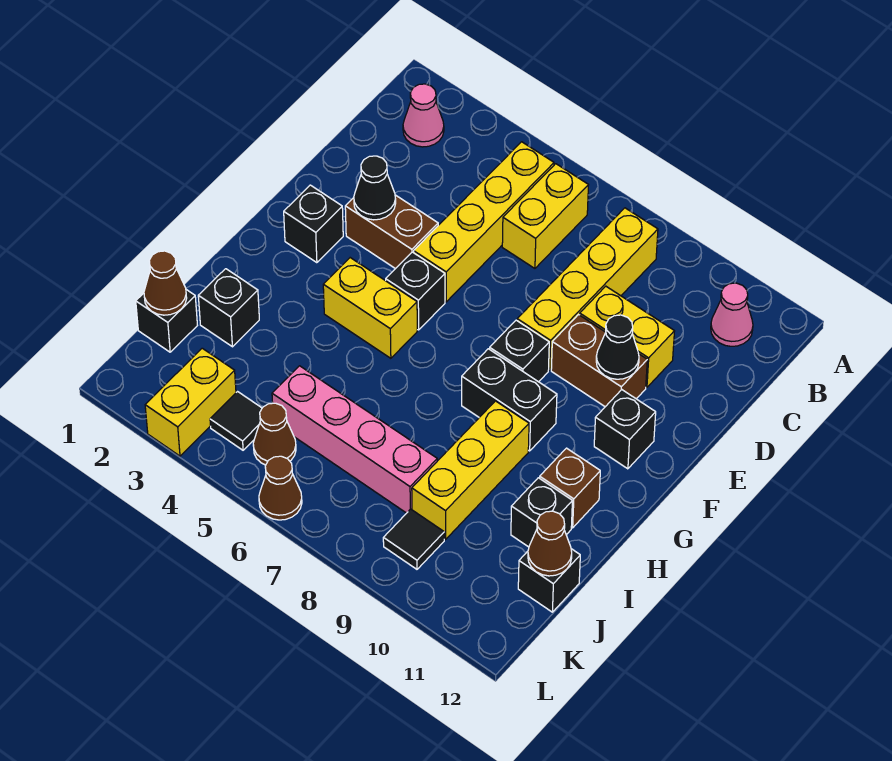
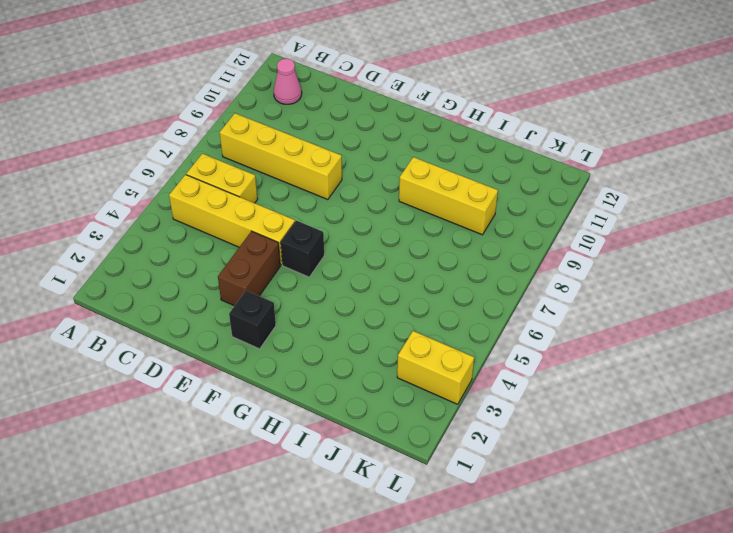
none -> pink 1x1 cone [403,84,444,147]
none -> yellow 1x2 brick [580,286,675,387]
none -> brown 1x2 brick [551,315,647,407]
none -> black 1x1 brick [490,320,549,382]

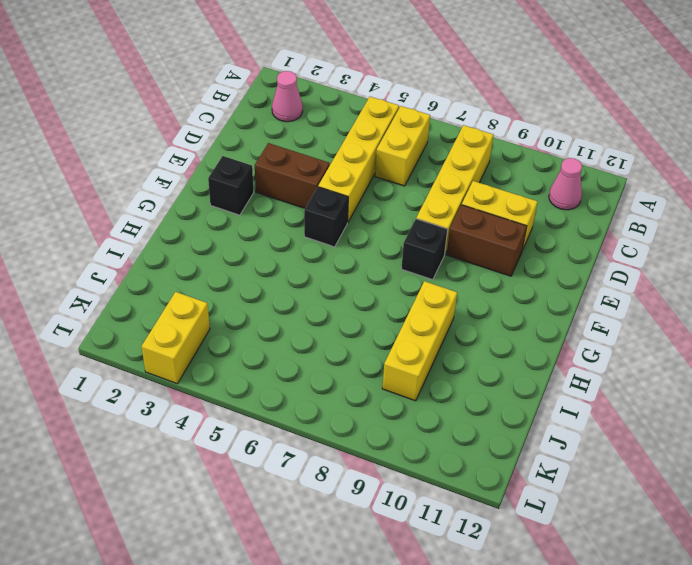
none -> black 1x1 brick [594,390,656,469]
none -> yellow 1x2 brick [323,258,417,358]
none -> black 1x2 brick [462,349,557,451]
none -> brown 1x1 brick [540,448,600,528]

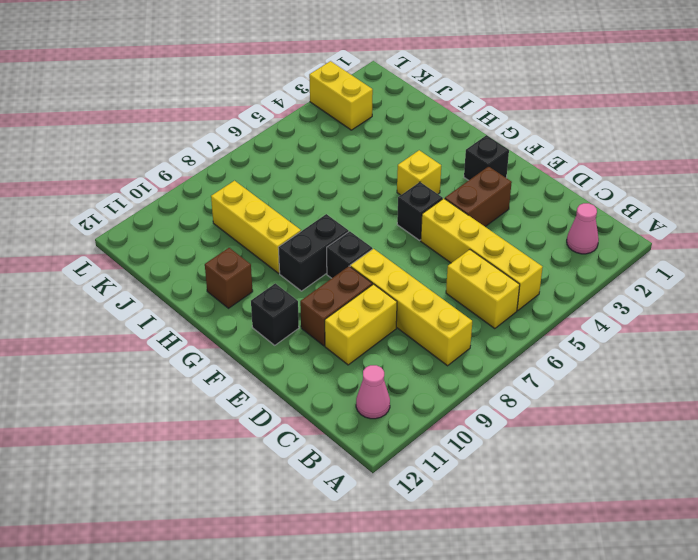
yellow 1x1 brick [397,150,441,195] -> yellow 1x2 brick [323,258,417,358]
none -> black 1x1 brick [198,269,259,347]
none -> black 1x1 brick [511,478,572,547]
none -> black 1x1 brick [136,290,197,352]
none -> pink 1x4 brick [272,366,437,513]

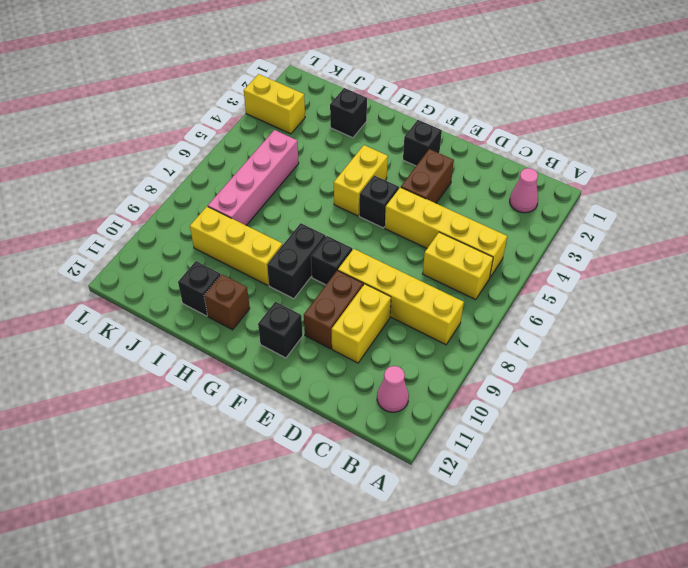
none -> black 1x1 brick [136,290,197,352]
none -> black 1x1 brick [518,549,580,612]
none -> black 1x1 tile [210,392,262,450]
none -> brown 1x1 cone [253,403,296,465]

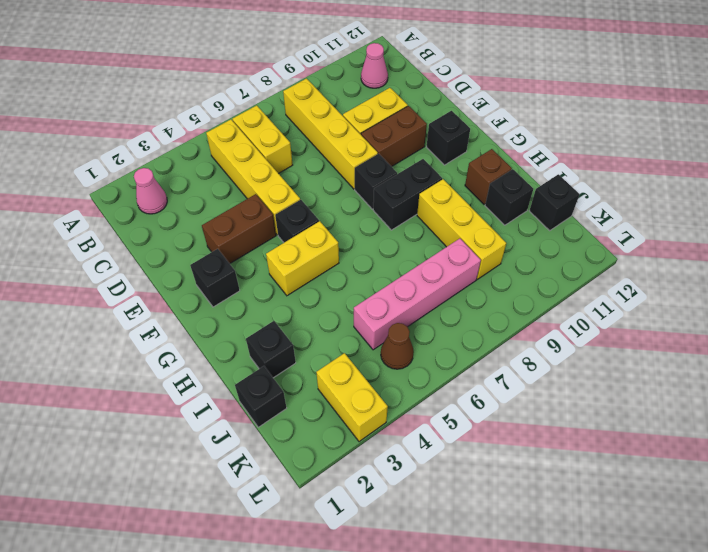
none -> black 1x1 tile [210,392,262,450]
none -> black 1x1 tile [383,509,444,569]
none -> brown 1x1 cone [259,456,302,520]
none -> black 1x1 cone [354,156,396,220]

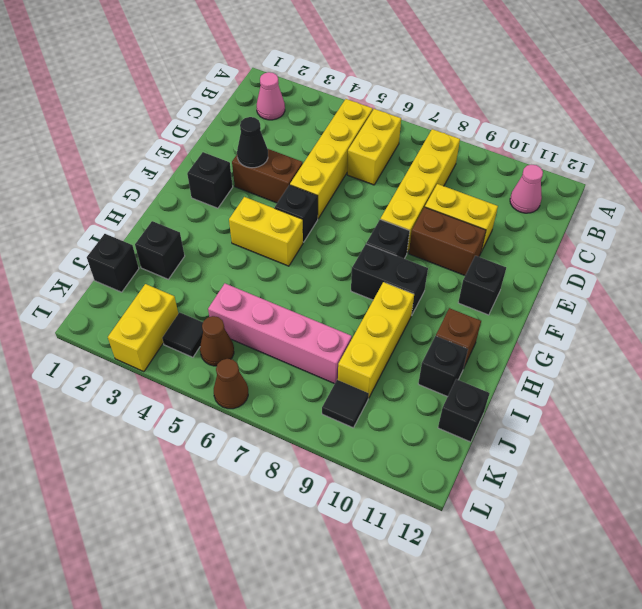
none -> black 1x1 cone [596,315,639,379]
none -> brown 1x1 cone [144,251,187,315]
none -> brown 1x1 cone [528,511,572,576]

